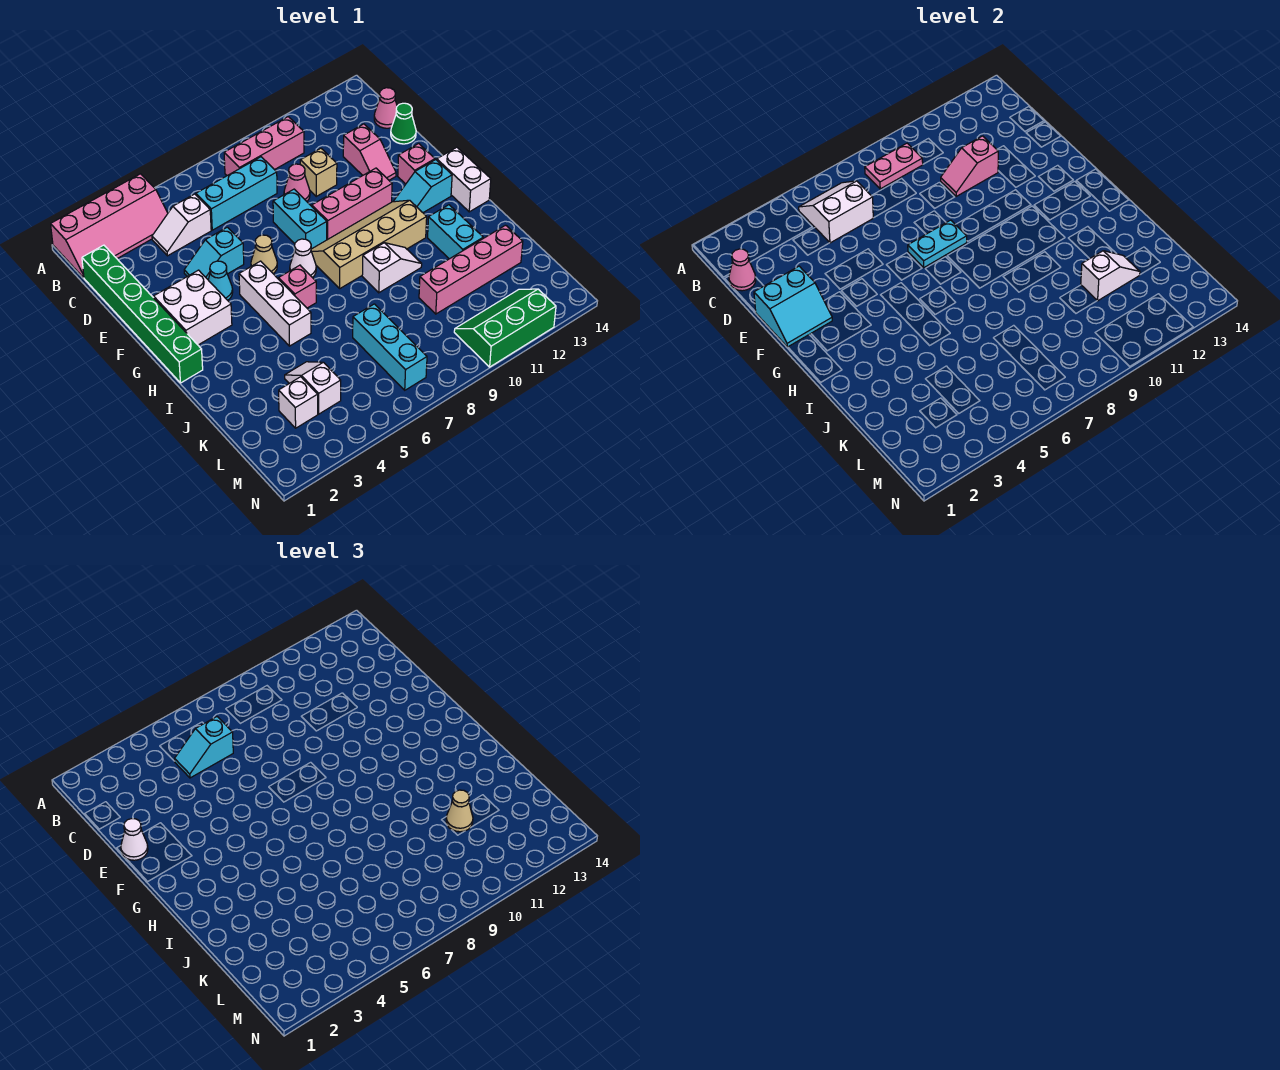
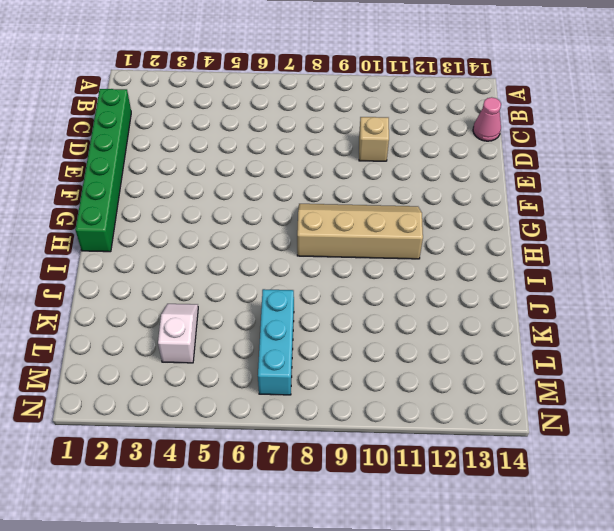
none -> pink 2x4 slope [51,174,168,278]
none -> pink 1x3 brick [224,117,304,176]
none -> white 1x2 slope [152,194,211,256]
none -> cyan 1x3 brick [196,157,277,230]

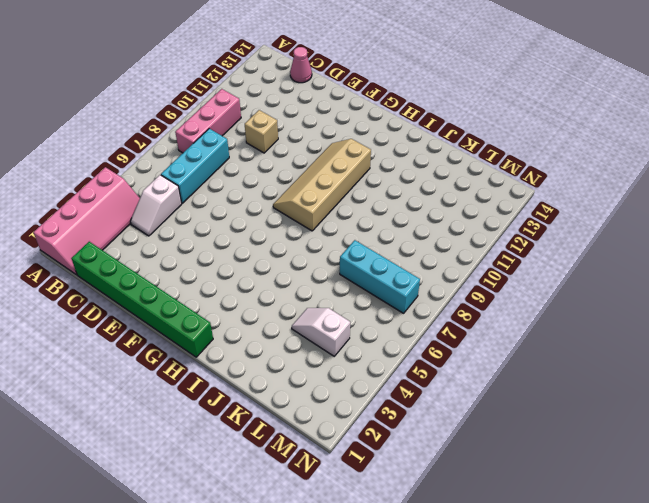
none -> pink 1x1 cone [284,164,310,201]
none -> pink 1x2 slope [343,124,396,180]
none -> green 1x1 cone [391,103,416,144]
none -> cyan 1x2 slope [184,227,244,279]

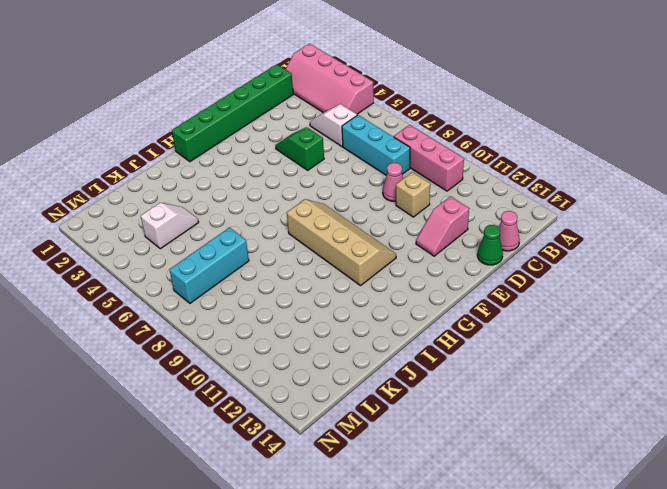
green 1x2 slope [275,127,324,170] -> cyan 1x2 slope [184,227,244,279]
none -> cyan 1x2 brick [273,189,327,249]
none -> white 2x2 brick [154,270,232,345]
none -> cyan 1x1 cone [208,261,233,300]
none -> tan 1x1 cone [251,235,277,274]

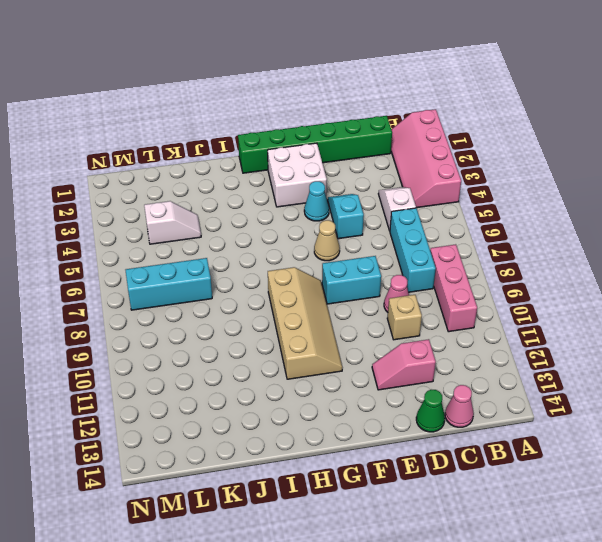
none -> pink 1x3 brick [312,168,392,240]
none -> pink 1x1 brick [398,144,435,184]
none -> white 1x3 brick [239,261,311,346]
none -> white 1x1 cone [290,239,316,277]

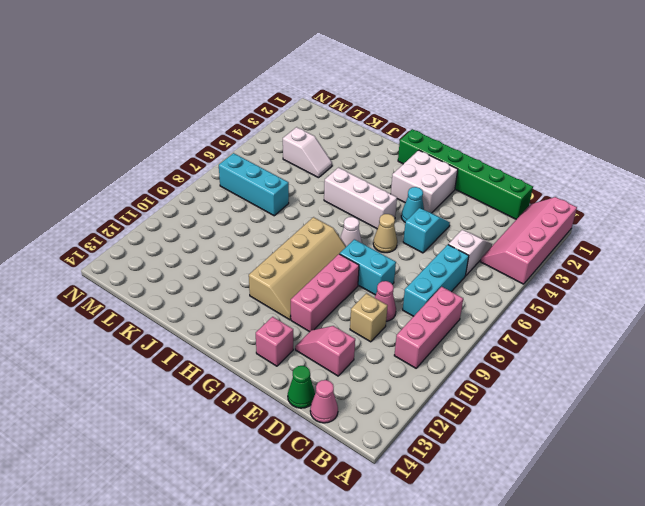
none -> cyan 1x2 slope [394,160,452,213]
none -> white 1x2 brick [437,147,491,212]
none -> pink 1x1 brick [279,265,316,308]
none -> white 1x2 slope [362,243,422,293]

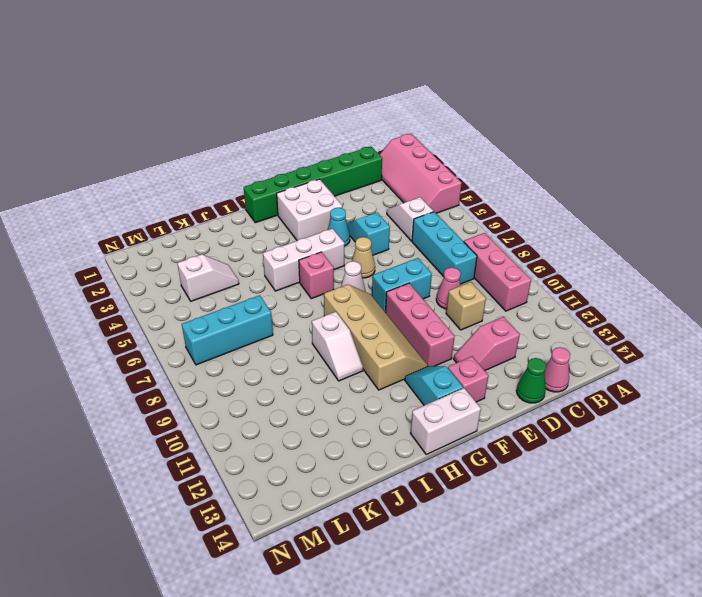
none -> cyan 1x2 brick [428,205,483,259]
none -> pink 1x4 brick [419,225,523,314]
none -> white 1x1 brick [279,377,318,428]
none -> green 2x3 slope [454,289,556,367]

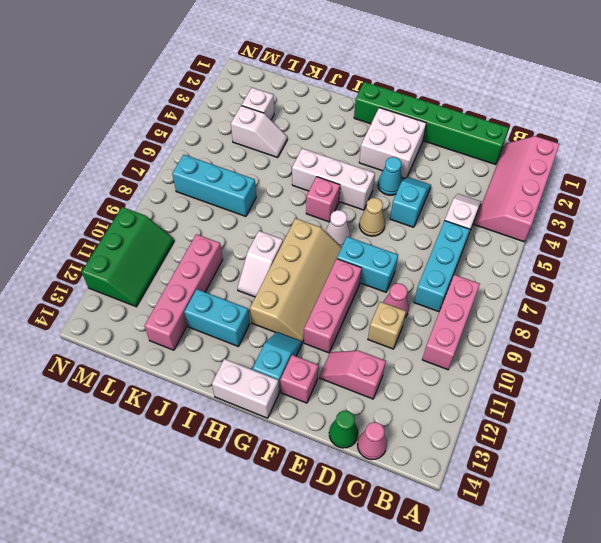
none -> white 2x2 slope [799,181,873,243]
none -> pink 1x2 plate [865,143,923,189]
none -> pink 1x1 cone [729,249,756,291]
none -> pink 1x2 slope [941,136,998,196]

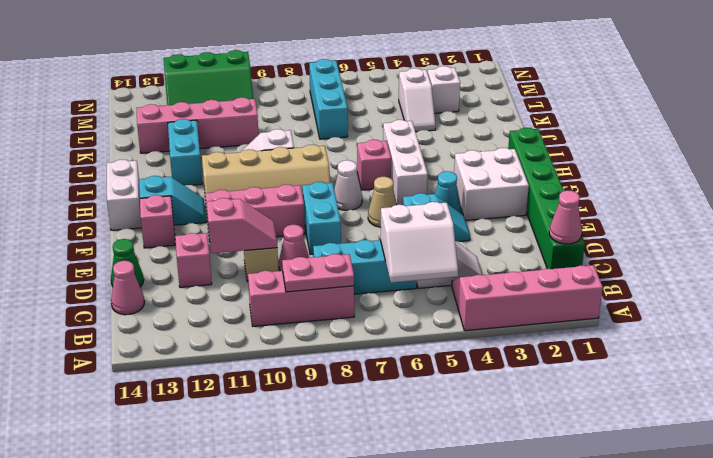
none -> cyan 2x2 slope [754,266,832,347]
none -> cyan 1x2 plate [908,220,967,267]
none -> white 1x2 slope [1081,251,1140,301]
none -> cyan 1x2 slope [175,717,233,778]

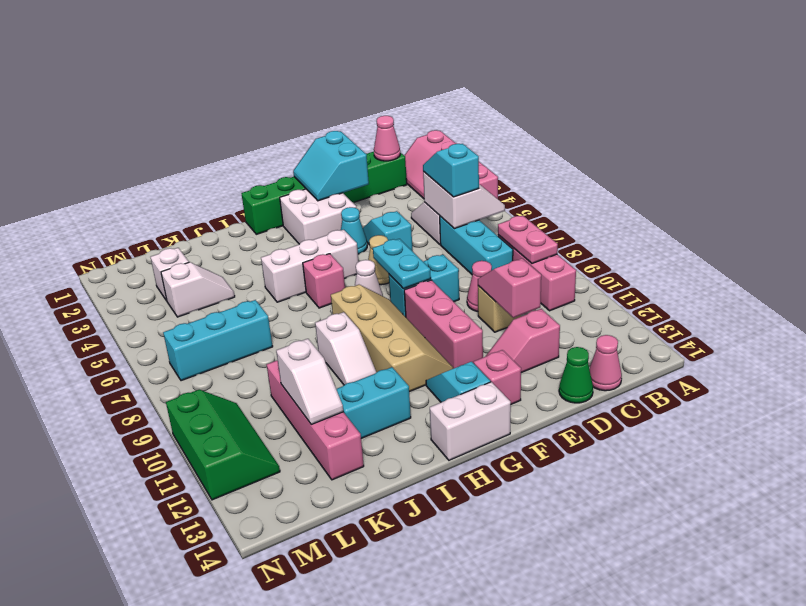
none -> white 1x1 cone [121,819,148,860]
none -> tan 1x1 cone [446,790,473,832]

